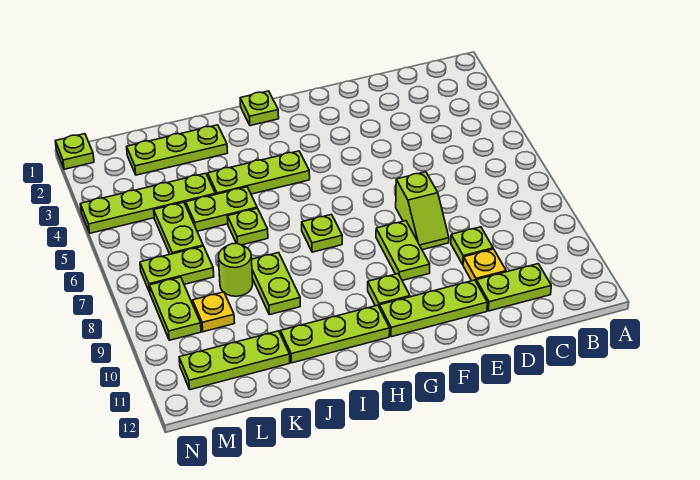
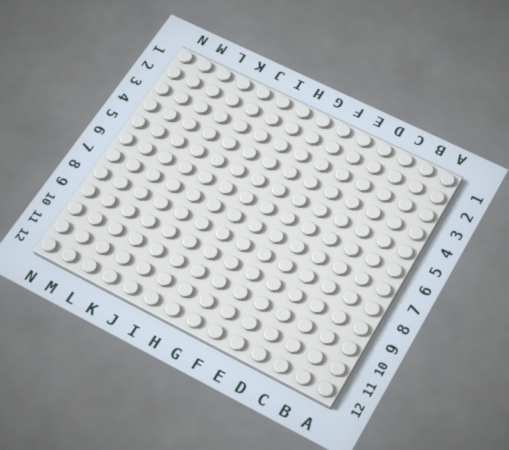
none -> lime 1x2 plate [476,264,551,311]
none -> lime 1x1 plate [451,227,493,264]
none -> yellow 1x1 plate [463,249,506,281]

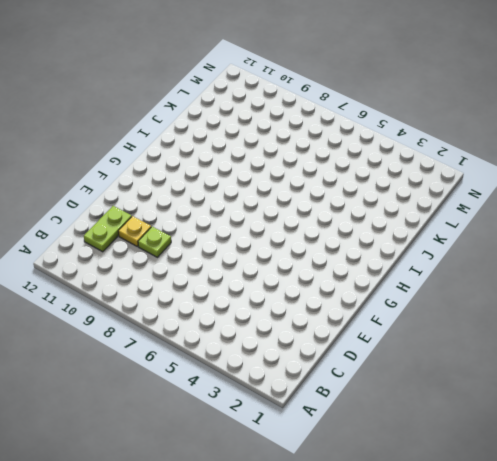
none -> lime 1x2 slope [396,172,449,250]
none -> lime 1x3 plate [380,280,487,337]
none -> lime 1x2 plate [376,221,430,280]

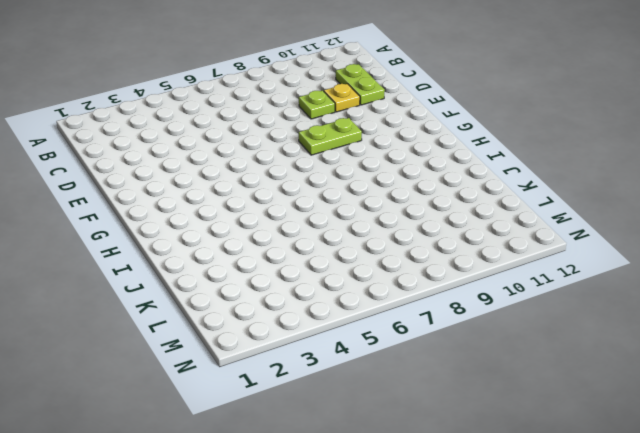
none -> lime 1x2 slope [396,172,449,250]
none -> lime 1x3 plate [380,280,487,337]
none -> lime 1x1 plate [368,274,410,308]

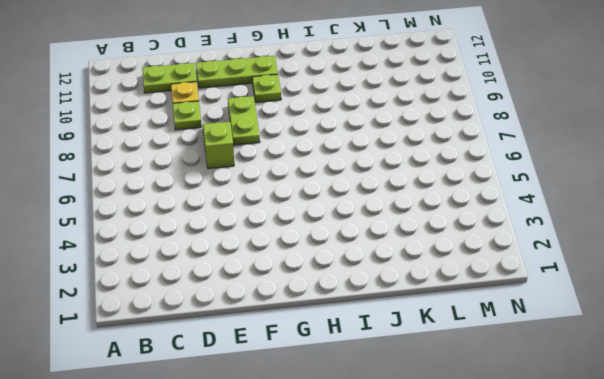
none -> lime 1x1 plate [240,91,279,126]
none -> lime 1x3 plate [208,151,310,194]
none -> lime 1x1 plate [302,215,342,252]

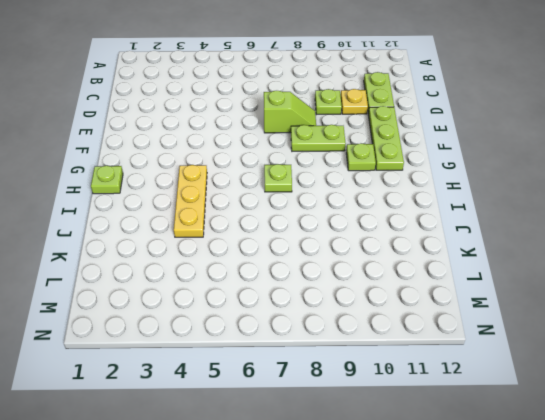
yellow 1x3 plate [174,165,207,237] -> lime 1x3 plate [208,151,310,194]
none -> lime 1x3 plate [280,305,390,363]
none -> lime 1x3 plate [127,125,228,175]
none -> lime 1x2 plate [186,187,257,231]

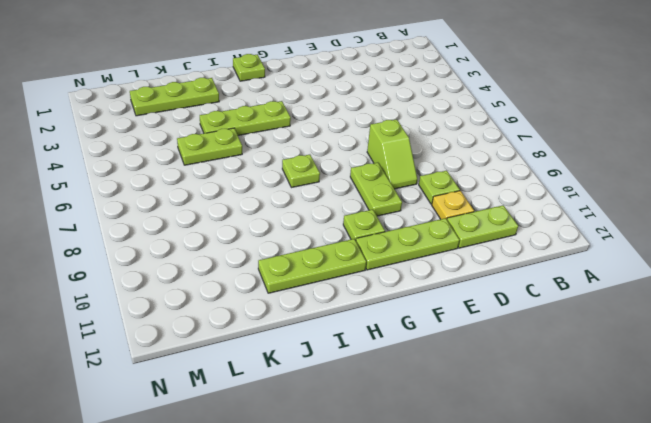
none -> lime 1x1 plate [227,208,268,245]
none -> lime 1x2 plate [252,253,300,315]
none -> lime 1x4 plate [80,173,215,233]

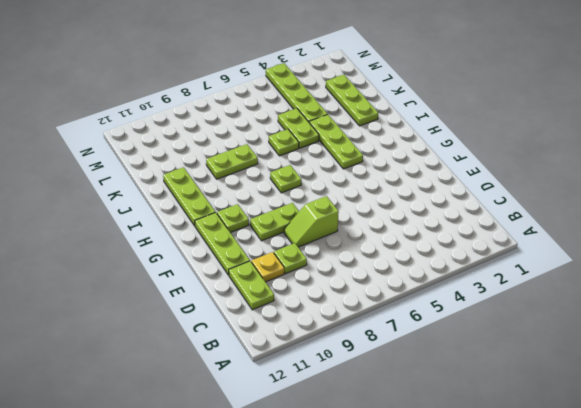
none -> lime 1x1 plate [240,91,279,126]
none -> lime 1x1 round brick [218,243,253,296]
none -> lime 1x3 plate [179,331,290,390]

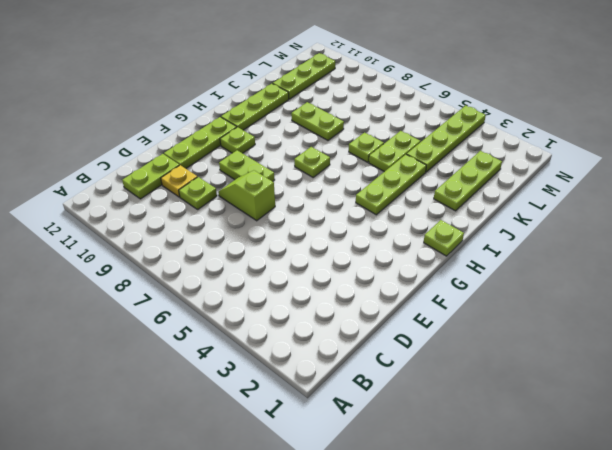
none -> lime 1x1 round brick [218,243,253,296]
none -> lime 1x2 plate [154,202,203,254]
none -> lime 1x2 plate [140,246,214,292]

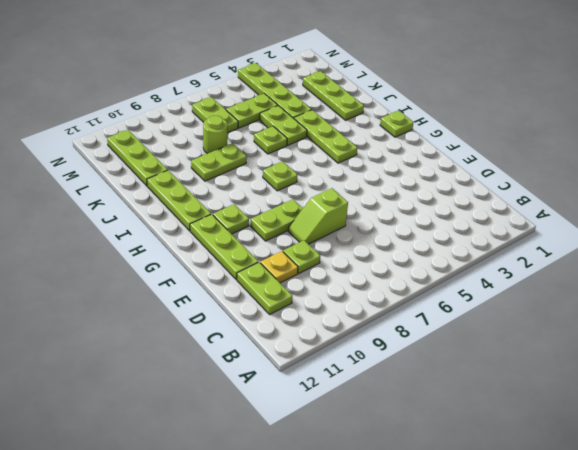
none -> yellow 1x1 plate [193,292,234,332]
none -> lime 1x2 plate [149,277,201,340]
none -> lime 1x1 plate [55,134,94,169]

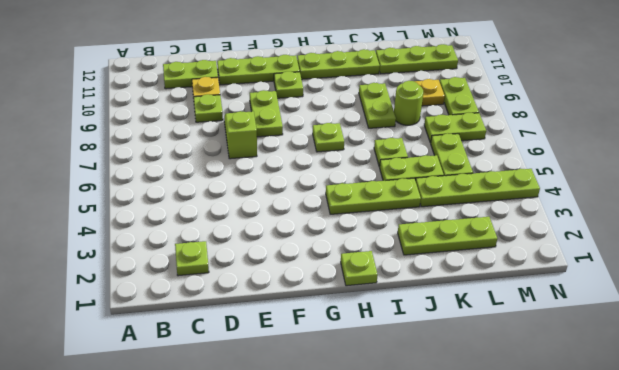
lime 1x1 plate [175,241,209,276] -> lime 1x1 plate moved to [55,134,94,169]

